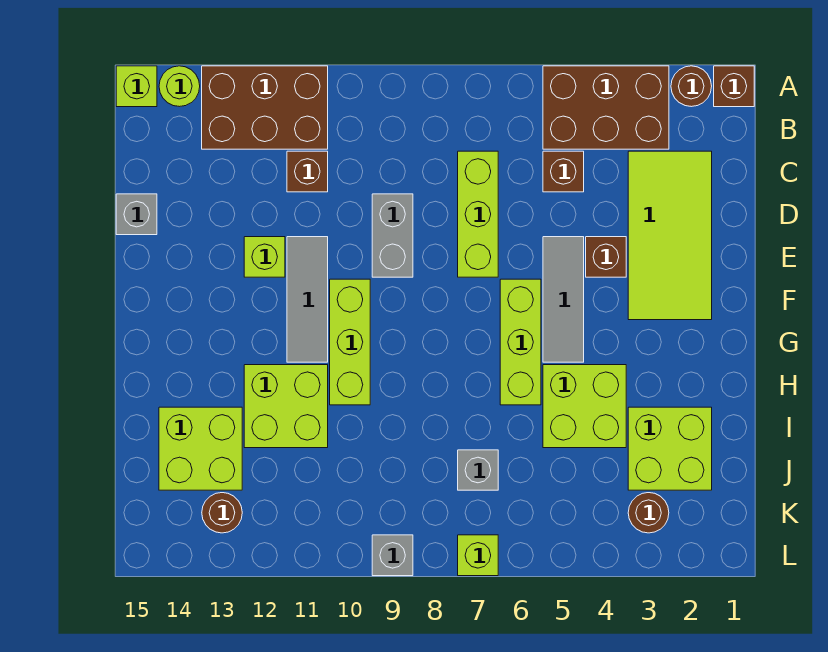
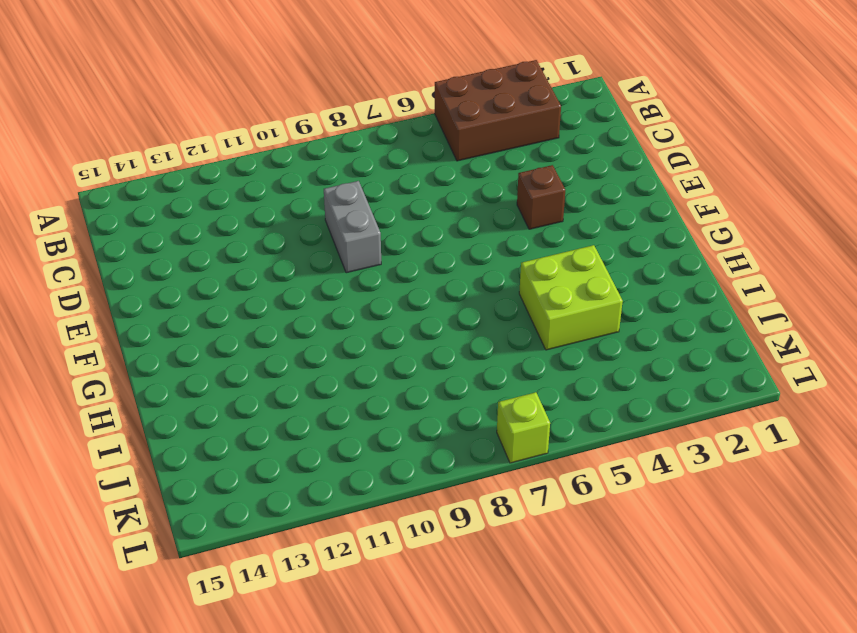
none -> brown 1x1 brick [714,66,754,107]
none -> brown 1x1 round brick [671,66,712,107]
none -> brown 2x3 brick [202,66,328,149]

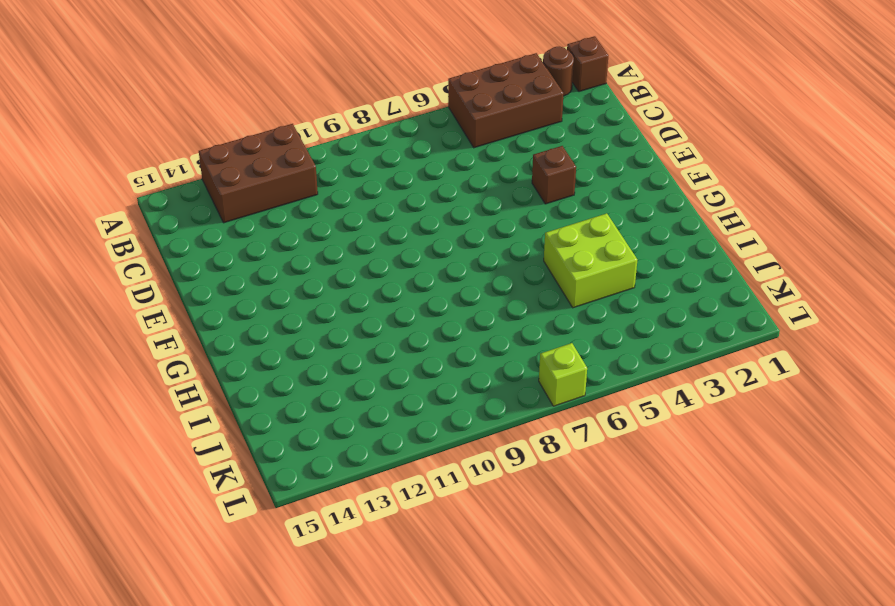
none -> lime 1x1 round brick [159,66,200,107]
none -> lime 1x1 brick [116,66,157,107]
none -> lime 2x4 tile [628,151,712,320]

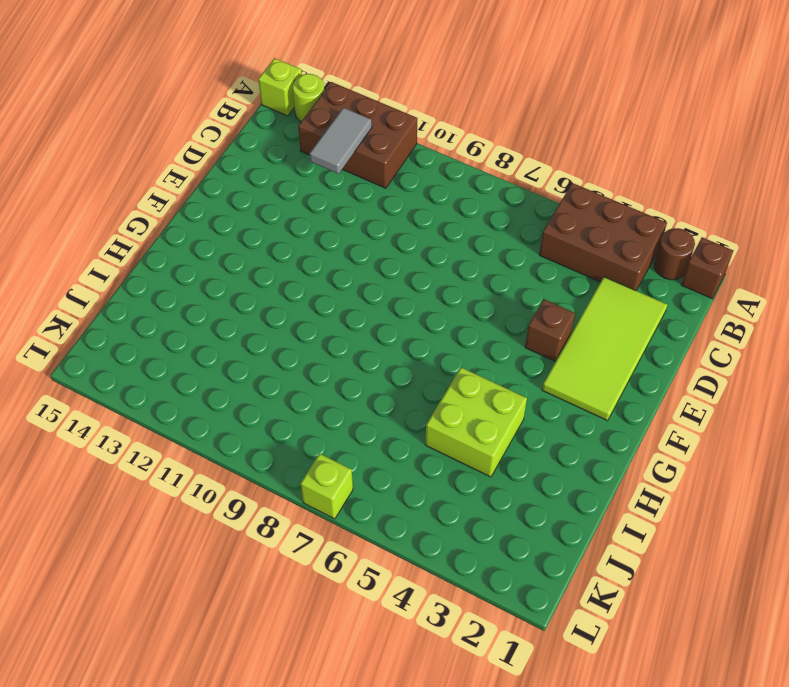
grey 1x2 tile [310,108,372,174] -> none
none -> brown 1x1 brick [543,151,584,192]
none -> lime 1x3 brick [458,151,498,277]
none -> brown 1x1 brick [287,151,328,192]

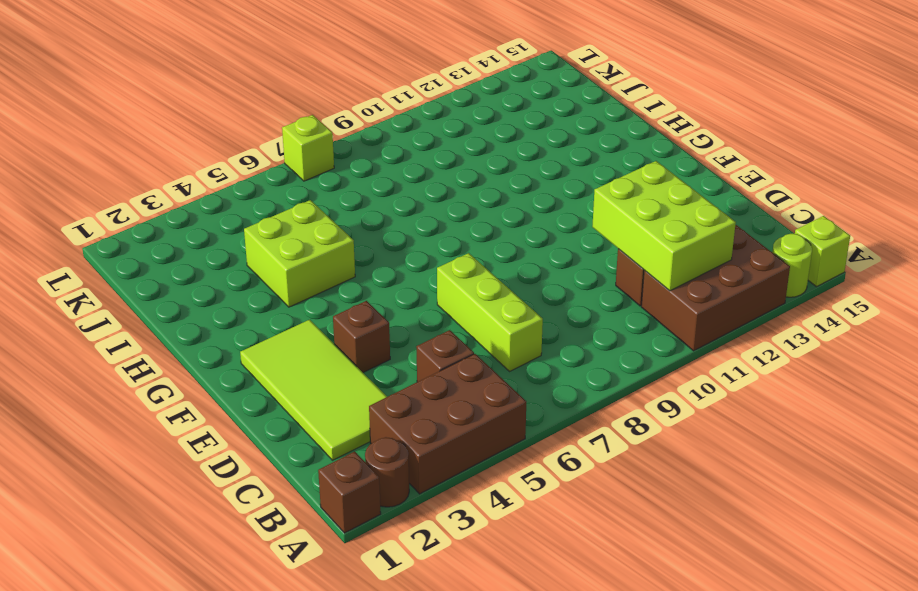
lime 2x3 brick [592,161,736,291] -> none
none -> grey 1x2 brick [372,194,413,277]
none -> grey 1x1 brick [116,194,157,235]
none -> grey 1x3 tile [543,237,584,362]

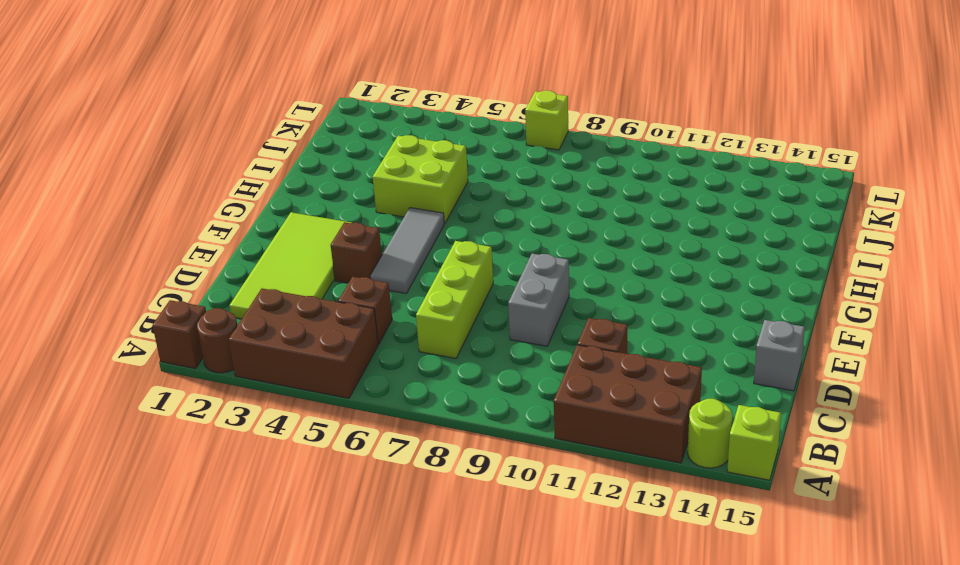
none -> grey 1x3 tile [287,237,328,362]
none -> lime 1x1 brick [244,237,285,277]
none -> lime 1x3 brick [500,279,541,405]

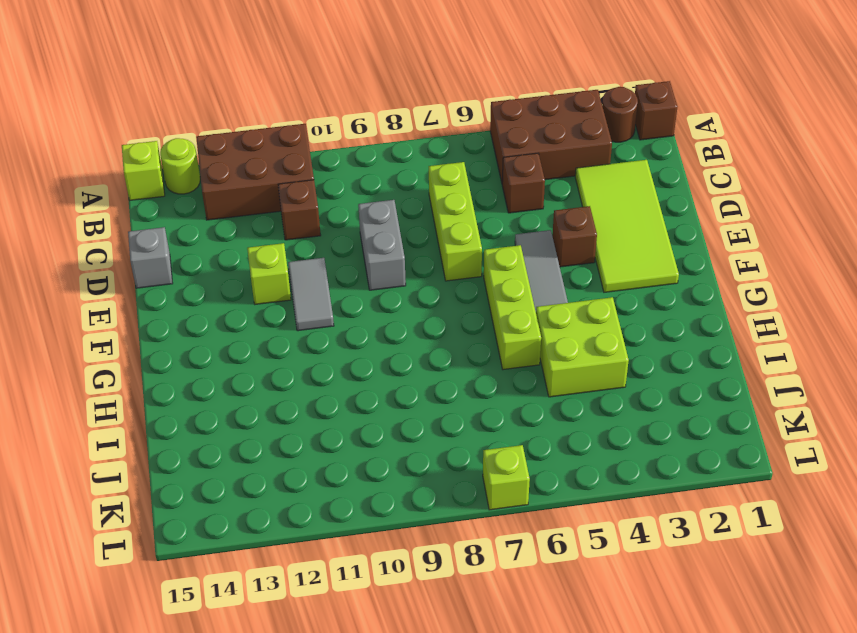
grey 1x2 tile [288,258,334,331] -> grey 1x3 tile [287,237,328,362]
none -> lime 1x3 brick [330,279,370,405]
none -> lime 2x2 brick [244,365,328,448]
none -> lime 2x2 brick [628,407,712,490]

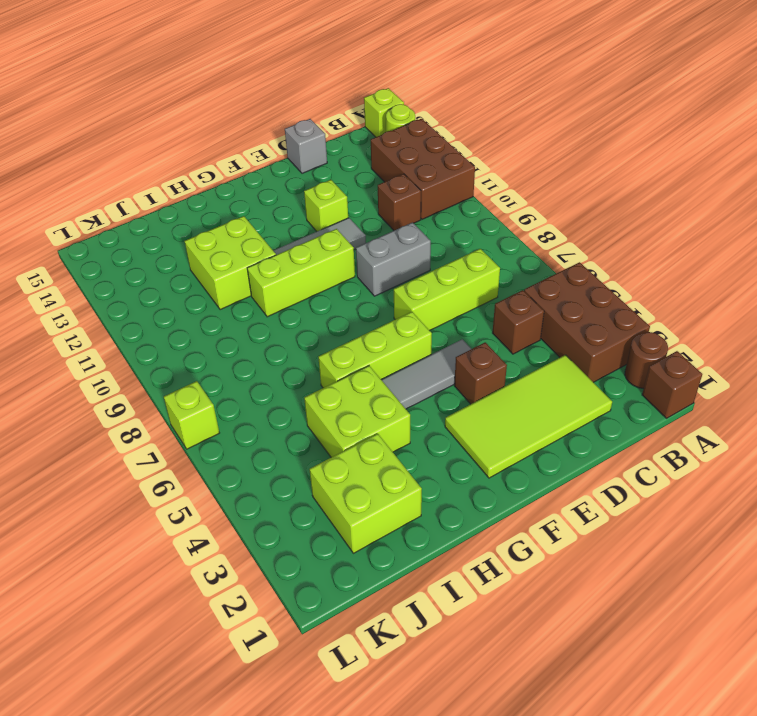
none -> lime 2x2 brick [159,407,242,490]
none -> grey 1x1 brick [458,450,498,490]
none -> brown 1x1 round brick [628,493,669,533]

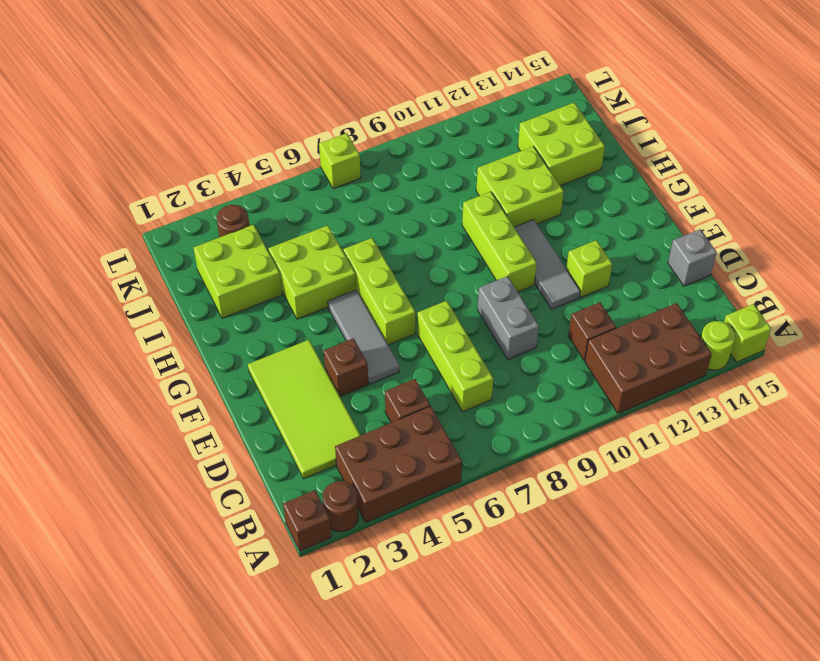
none -> grey 1x1 brick [458,450,498,490]
none -> brown 1x1 round brick [202,493,242,533]
none -> grey 1x1 brick [372,535,413,576]

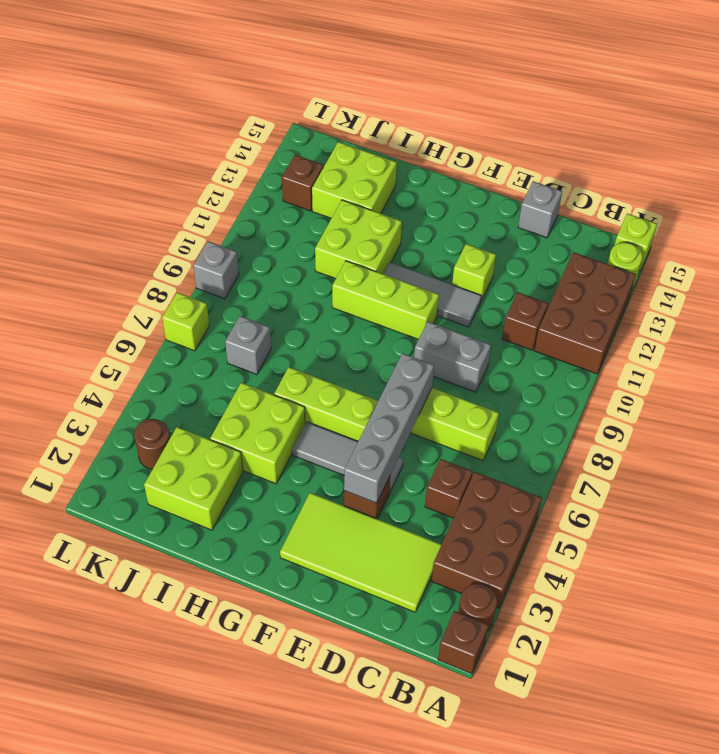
grey 1x4 brick [344,353,434,503] -> none
brown 1x1 brick [282,155,323,211] -> brown 1x1 round brick [202,493,242,533]

